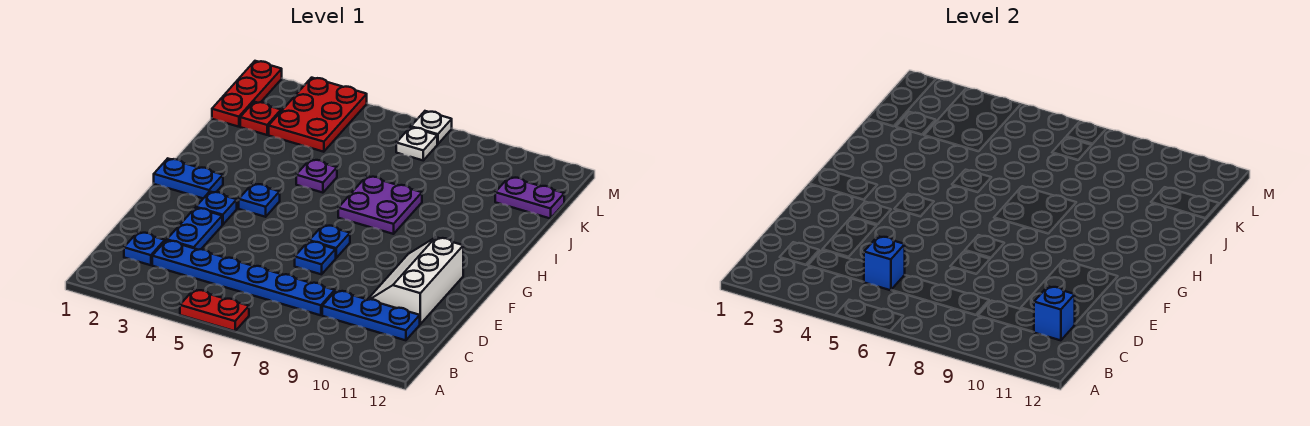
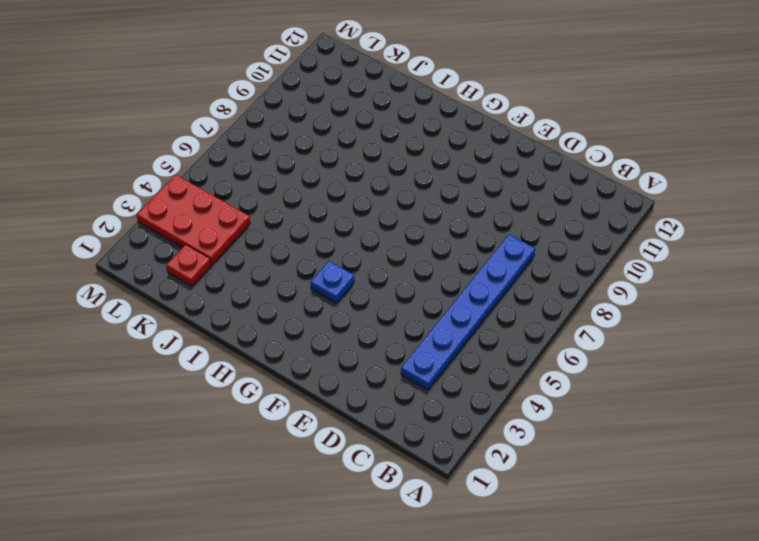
none -> red 1x2 plate [180,290,249,331]
none -> blue 1x1 plate [124,232,165,265]
none -> blue 1x3 plate [322,290,420,340]

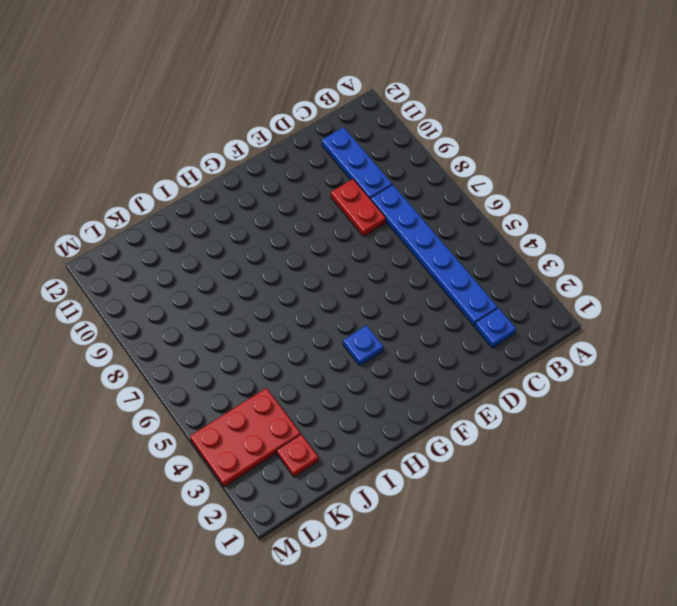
red 1x2 plate [331,179,386,236] -> red 1x2 plate moved to [180,290,249,331]
none -> blue 1x2 plate [167,208,222,250]
none -> white 2x3 slope [368,237,463,324]
none -> blue 1x1 plate [295,241,336,274]

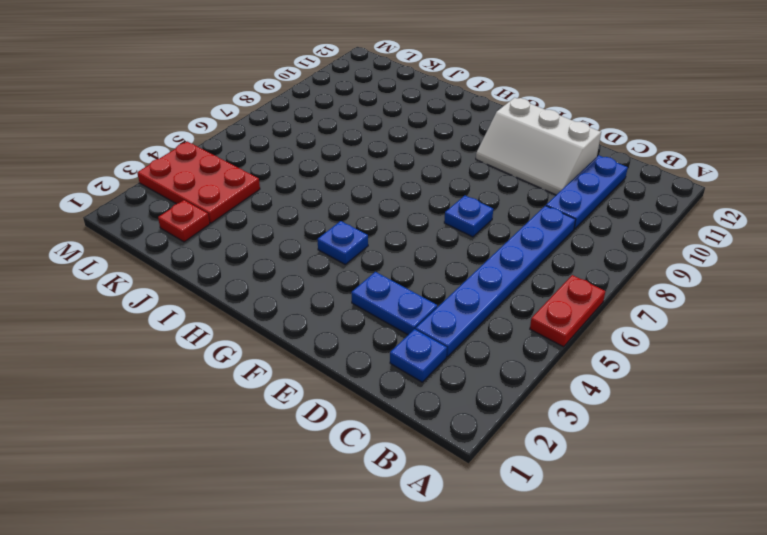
none -> blue 1x1 plate [196,192,237,225]
none -> blue 1x1 plate [309,225,350,258]
none -> blue 1x2 plate [154,159,223,198]

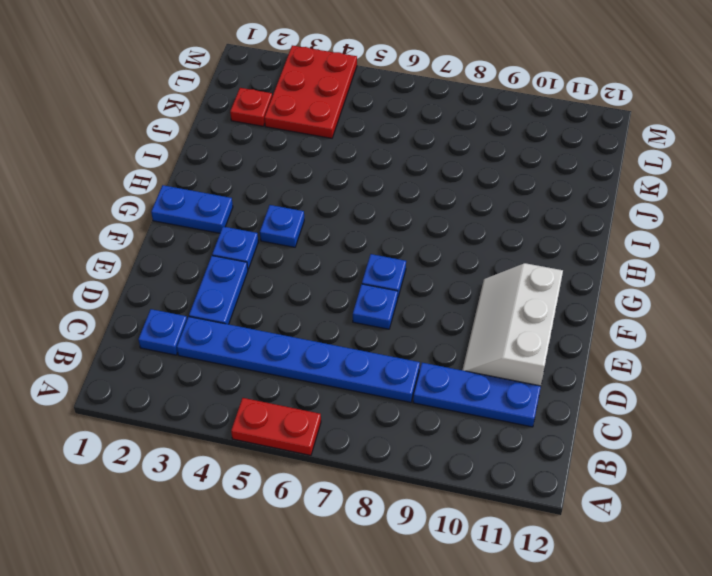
none -> purple 2x2 plate [338,176,422,234]
none -> purple 1x1 plate [296,159,337,193]
none -> red 1x3 plate [212,61,282,127]

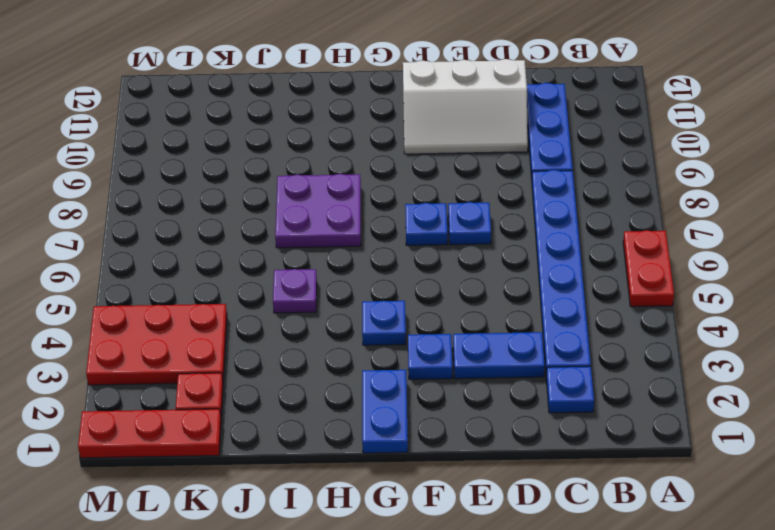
none -> purple 1x2 plate [495,177,564,219]
none -> white 1x1 plate [396,127,437,160]
none -> white 1x1 plate [411,111,452,144]

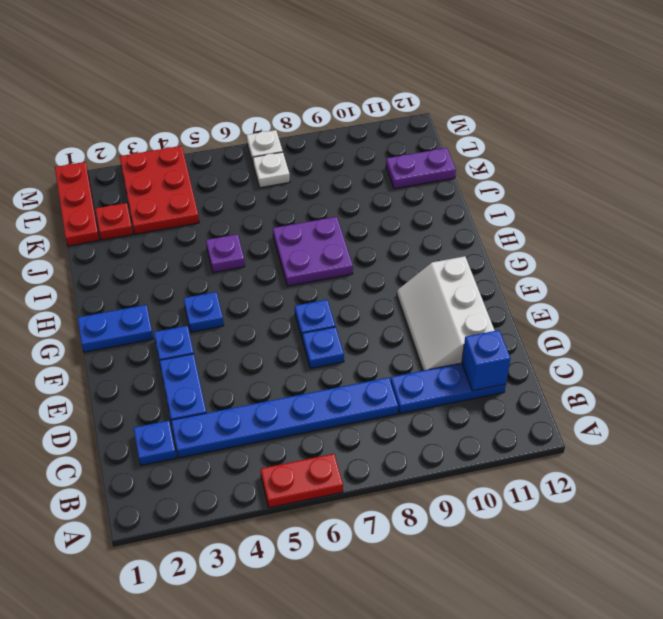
none -> blue 1x1 brick [864,236,905,290]

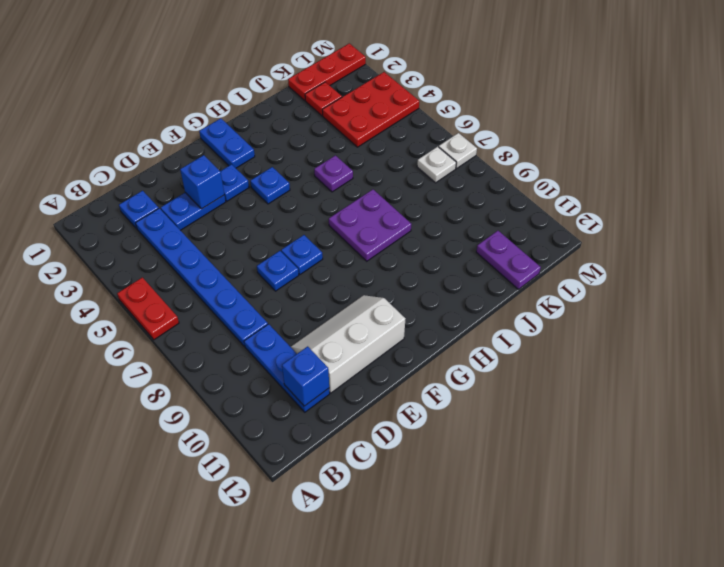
blue 1x1 brick [180,155,224,209] -> blue 1x1 brick moved to [864,236,905,290]

